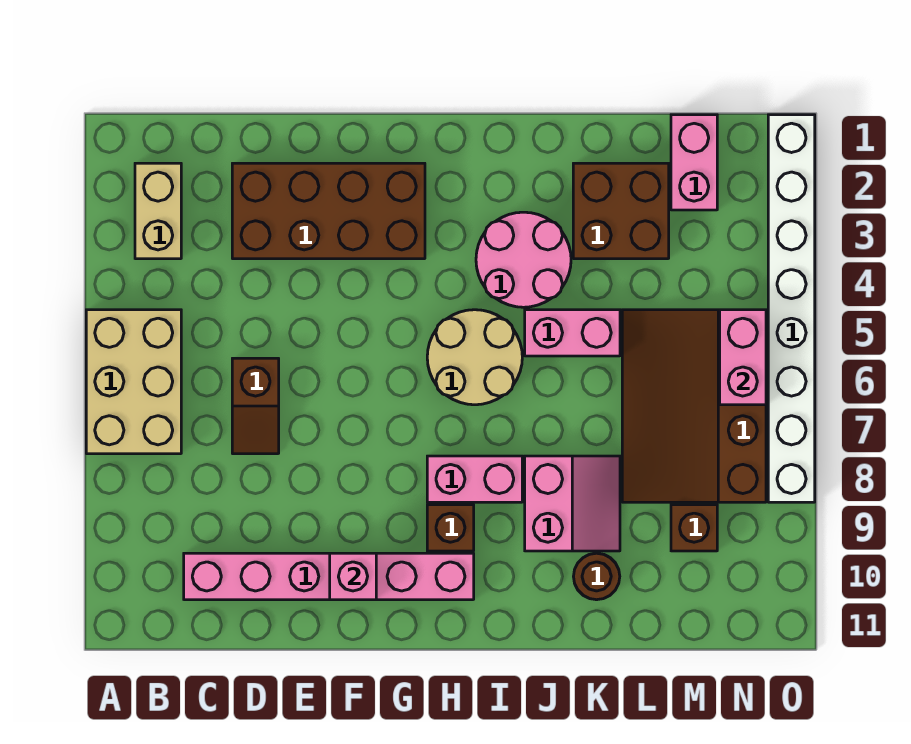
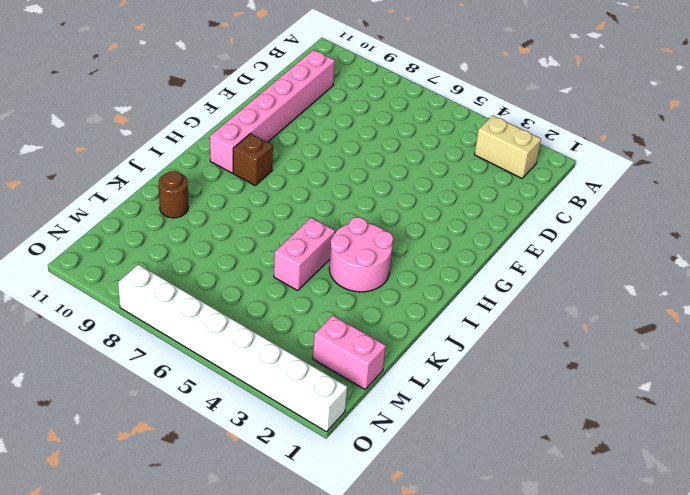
none -> tan 2x3 brick [86,310,181,454]
none -> brown 2x4 brick [232,163,425,259]
none -> brown 1x2 slope [232,358,279,454]

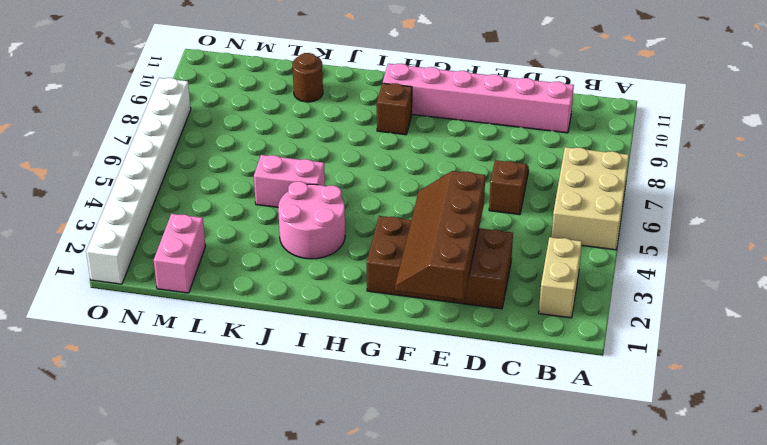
brown 2x4 slope [395,171,485,300] -> none
none -> tan 2x2 round brick [427,310,522,405]
none -> pink 1x2 brick [427,456,522,502]
none -> pink 2x2 slope [525,456,620,551]

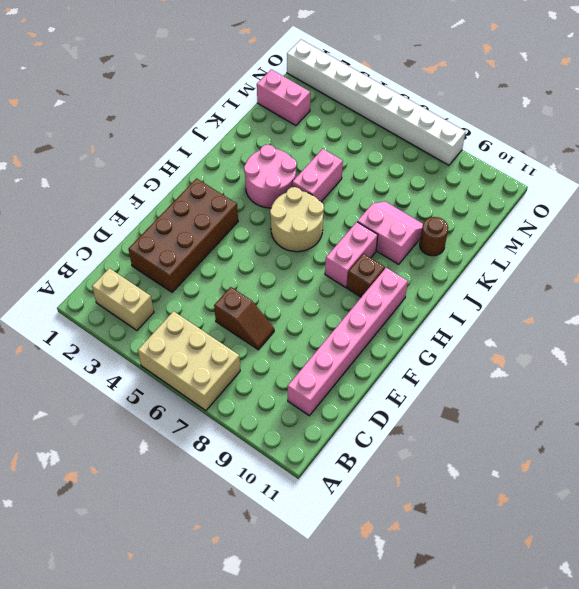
none -> brown 2x2 brick [573,163,669,259]
none -> brown 3x4 slope [622,310,766,502]
none -> brown 1x1 brick [671,505,717,551]

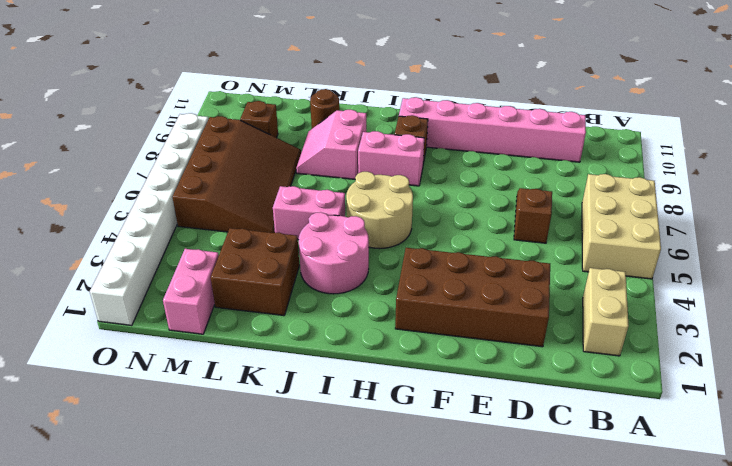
none -> pink 1x1 brick [330,553,376,600]
none -> pink 1x2 brick [720,310,766,405]

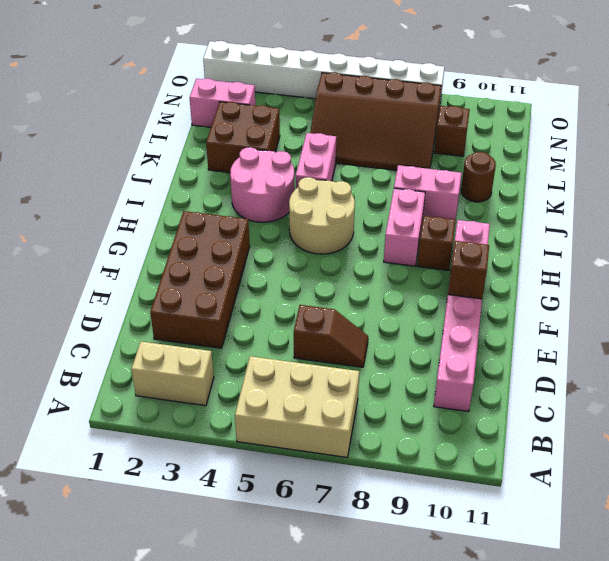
brown 1x1 brick [448,241,489,299] -> pink 1x1 brick [330,553,376,600]
none -> pink 1x2 brick [720,310,766,405]

